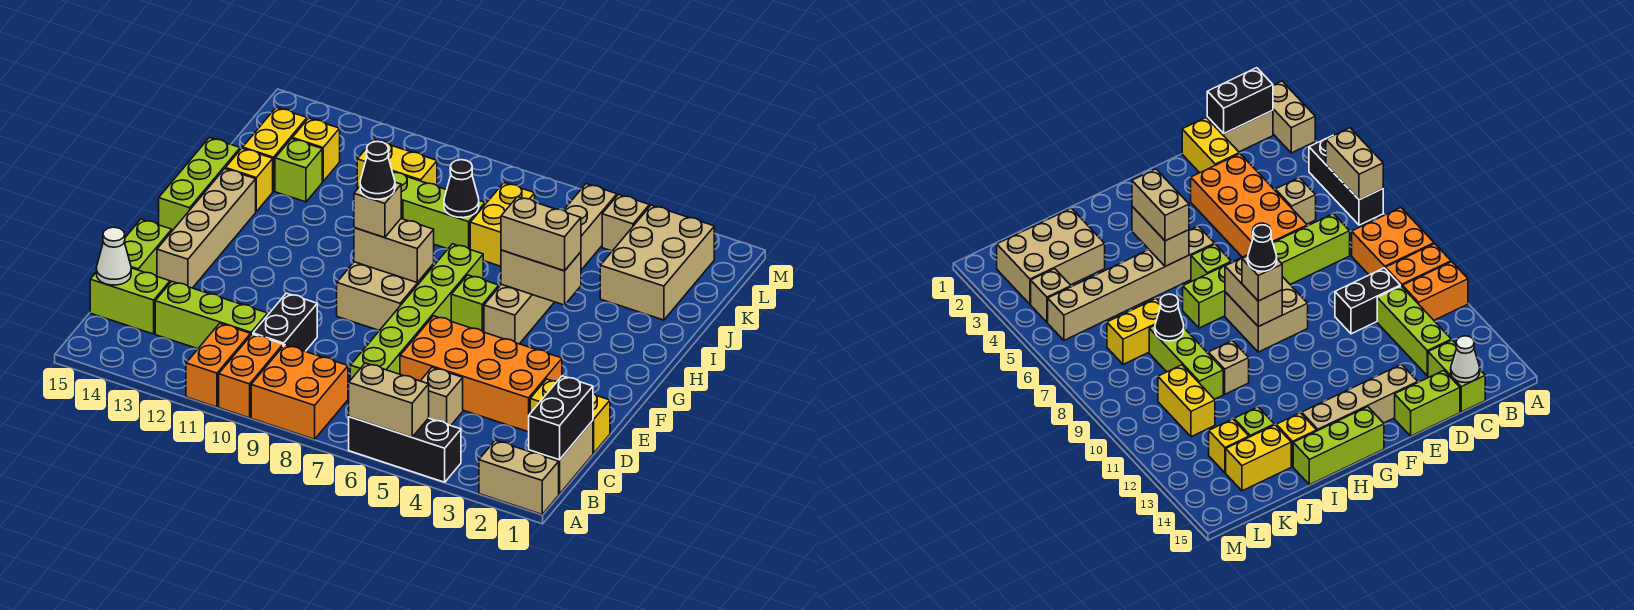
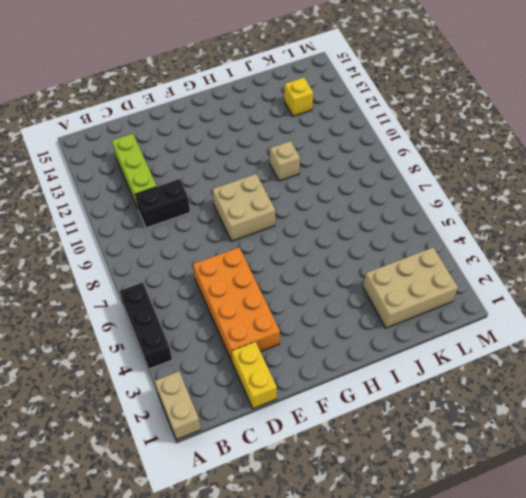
none -> orange 2x2 brick [251,345,348,439]
none -> orange 1x2 brick [219,334,283,418]
none -> orange 1x2 brick [186,323,251,407]
none -> tan 1x2 brick [529,421,593,494]

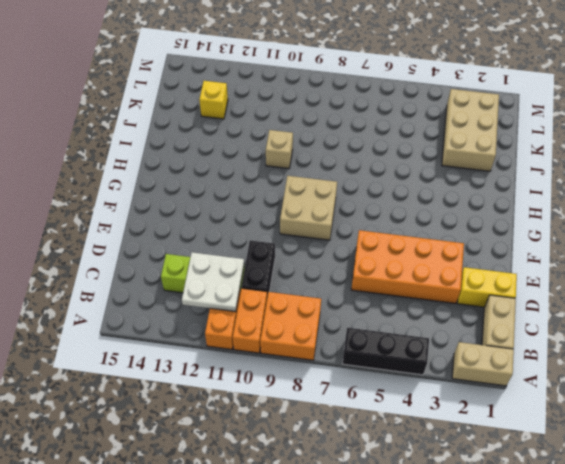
white 2x2 plate [182,252,244,312] -> none
none -> tan 1x1 brick [421,367,463,426]
none -> lime 1x6 brick [350,244,483,380]
none -> lime 1x2 brick [90,268,170,334]
none -> lime 1x2 brick [124,219,172,276]

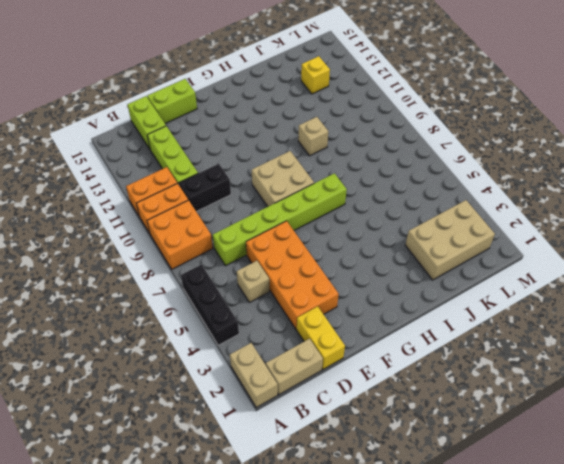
none -> tan 1x4 brick [157,169,256,288]
none -> tan 1x6 brick [484,184,617,344]
none -> lime 1x1 brick [451,275,499,332]
none -> lime 1x3 brick [159,138,240,231]

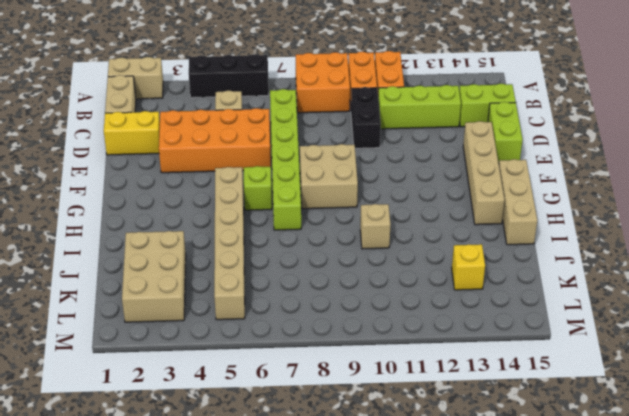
tan 1x3 brick [499,159,537,245] -> lime 1x3 brick [159,138,240,231]
none -> yellow 1x1 brick [226,148,273,211]
none -> yellow 1x2 brick [470,183,535,266]
none -> lime 1x3 brick [393,172,485,249]
none -> lime 1x1 brick [275,139,322,202]

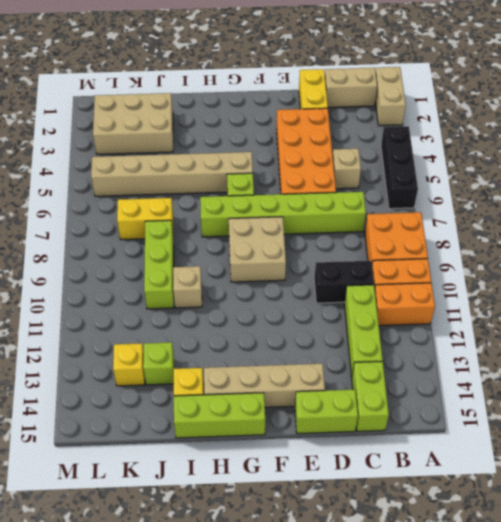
none -> yellow 1x2 brick [243,107,307,191]
none -> yellow 1x2 brick [357,140,437,189]
none -> tan 1x1 brick [602,194,649,251]
none -> tan 1x2 brick [349,363,429,437]

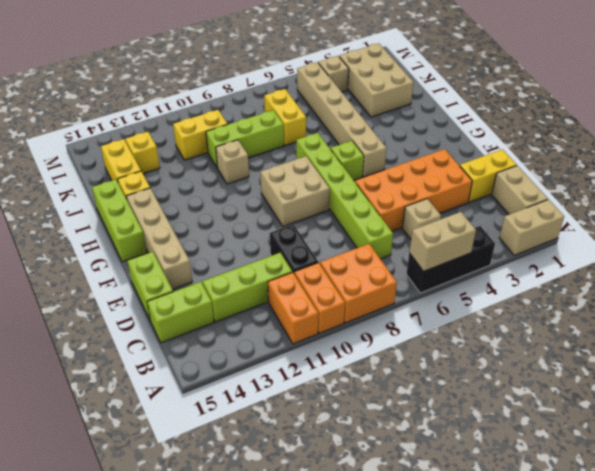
none -> lime 1x1 brick [275,139,322,202]
none -> black 1x2 brick [529,376,593,460]
none -> white 1x1 cone [97,227,131,285]
none -> tan 1x2 brick [354,219,434,283]

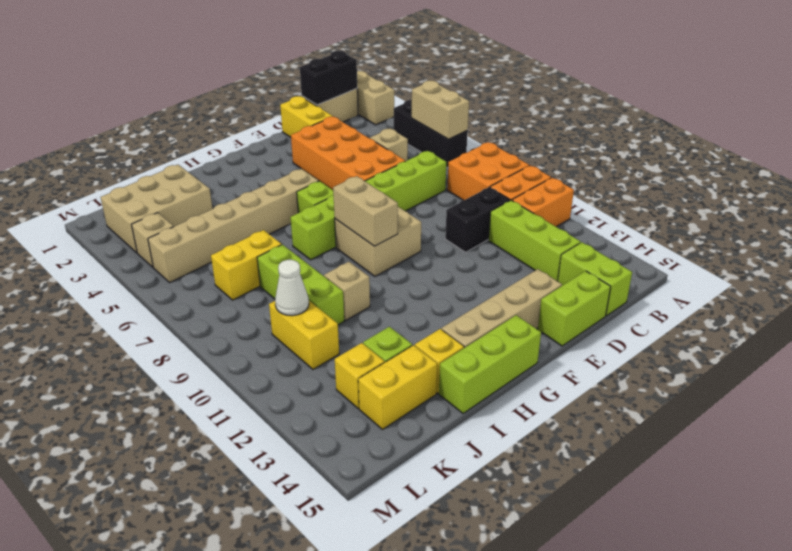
white 1x1 cone [275,260,309,316] -> white 1x1 cone moved to [97,227,131,285]
none -> tan 1x2 brick [501,250,581,305]
none -> black 1x1 cone [444,160,479,218]
none -> tan 1x1 brick [354,182,401,238]
none -> tan 1x2 brick [501,197,581,271]

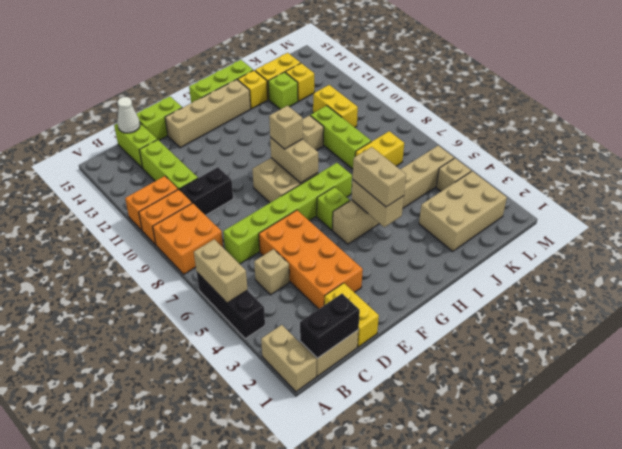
none -> black 1x1 cone [444,160,479,218]
none -> black 1x1 cone [360,141,395,199]

